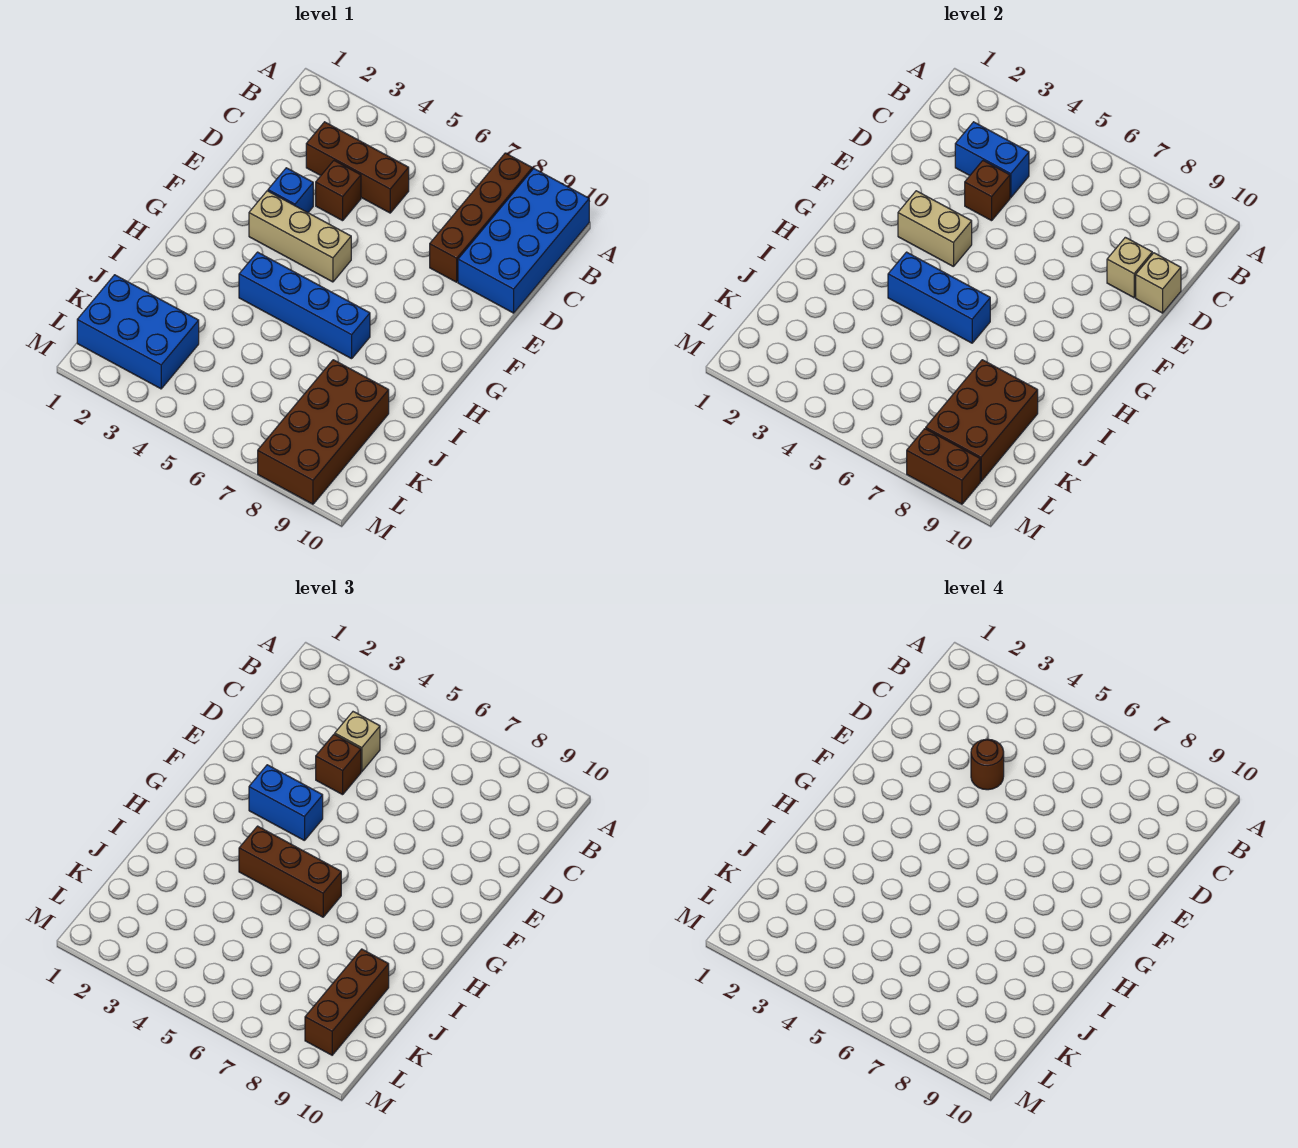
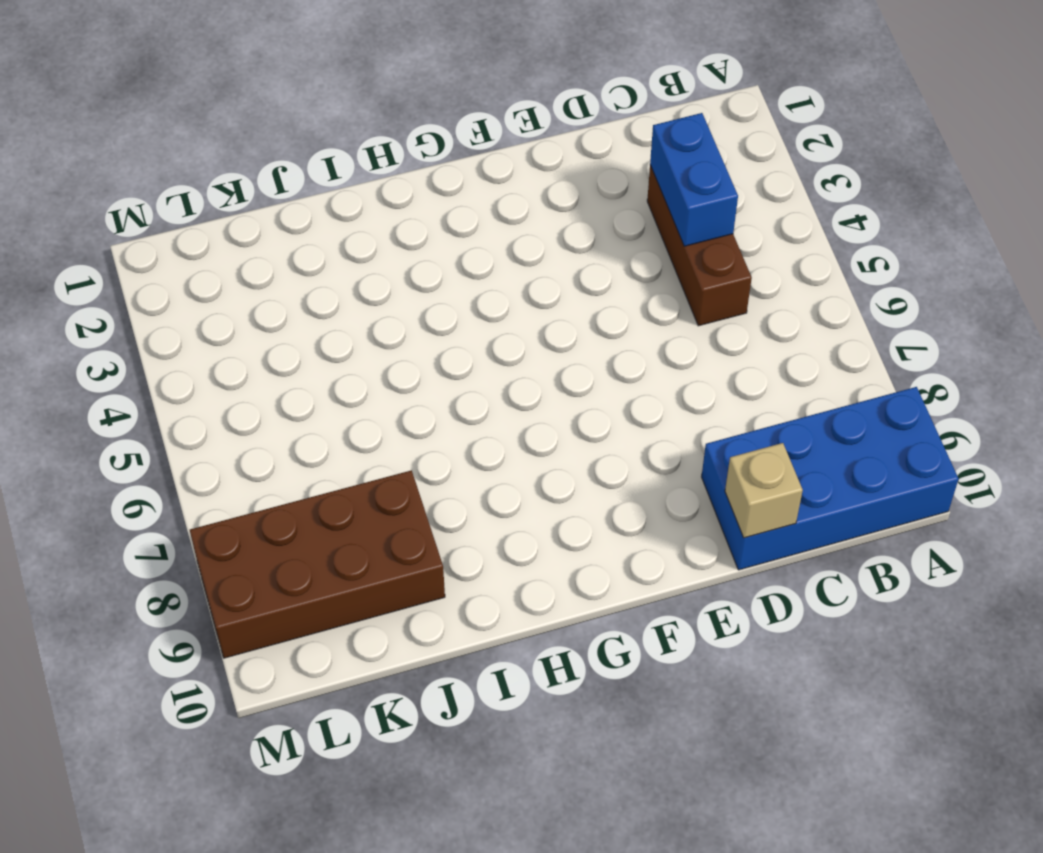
none -> brown 1x4 brick [430,153,532,282]
none -> brown 1x1 brick [316,161,361,221]
none -> blue 1x1 brick [268,168,313,213]

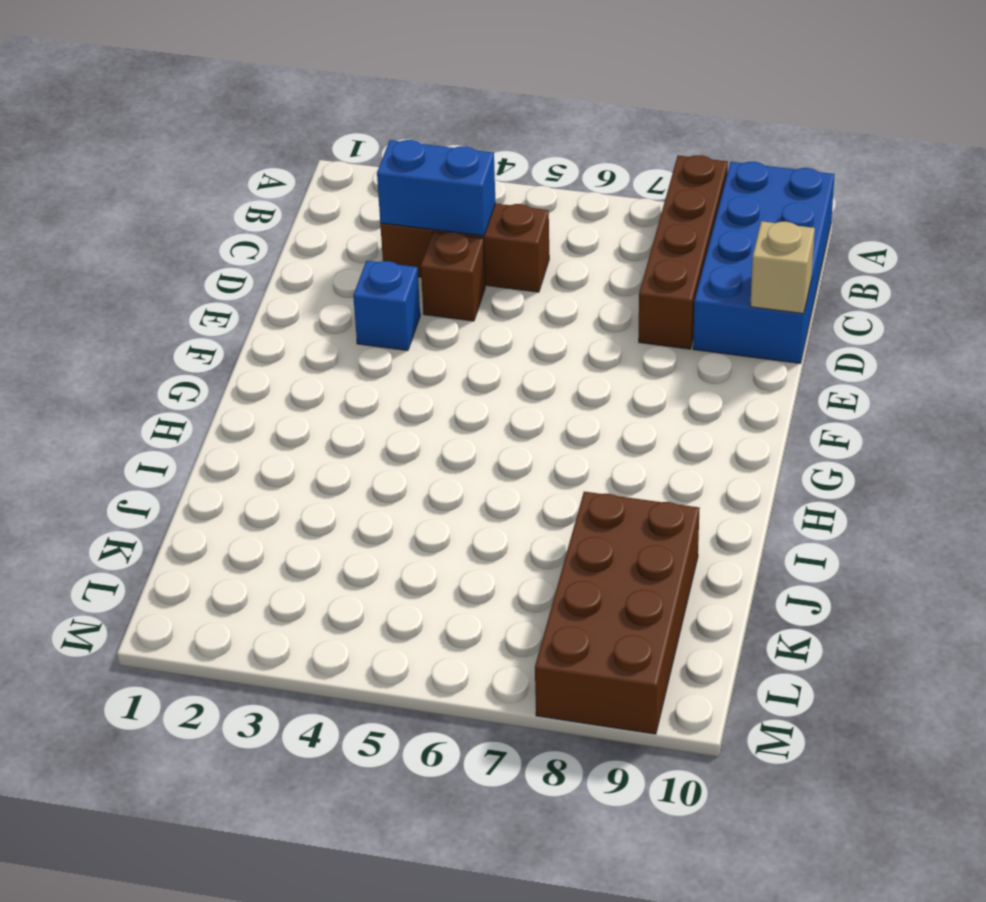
none -> tan 1x3 brick [249,191,351,282]
none -> blue 1x4 brick [239,252,370,359]
none -> blue 2x3 brick [77,275,199,389]

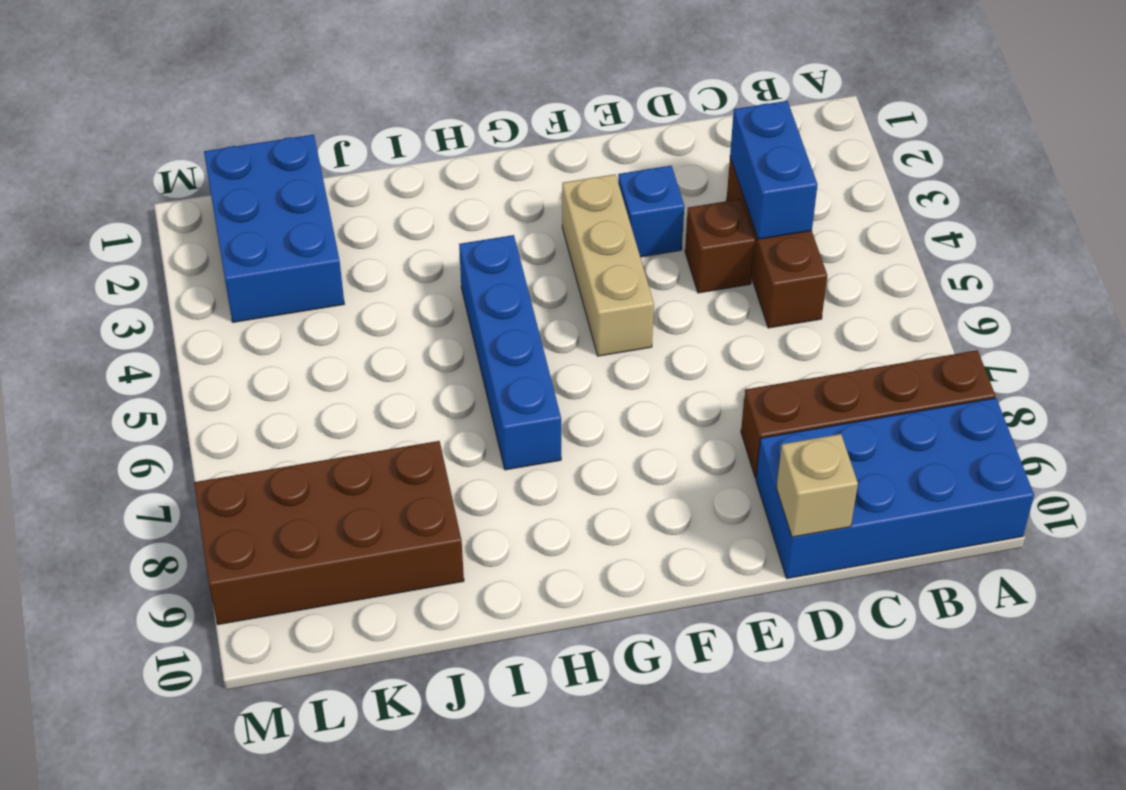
none -> brown 1x1 brick [965,161,1010,221]
none -> tan 1x1 brick [1107,237,1152,298]
none -> tan 1x2 brick [898,191,972,267]

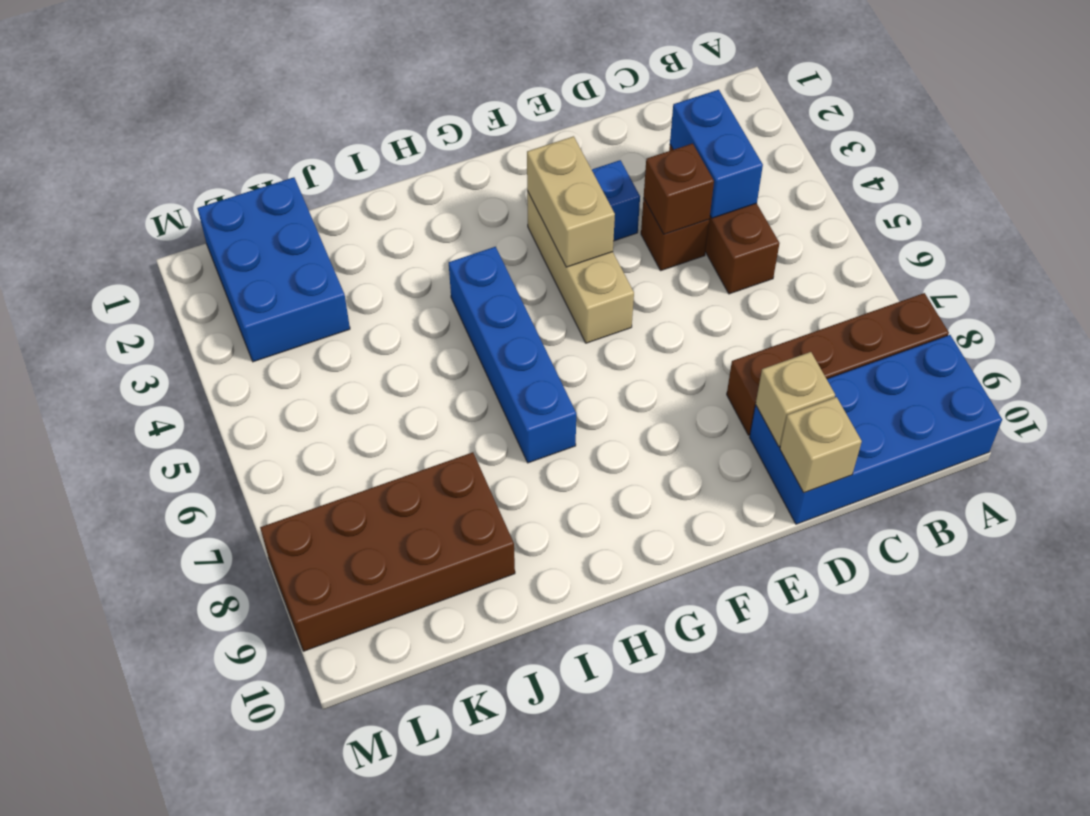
none -> blue 1x3 brick [888,252,990,343]
none -> brown 2x3 brick [926,360,1038,481]
none -> brown 1x2 brick [907,429,980,504]

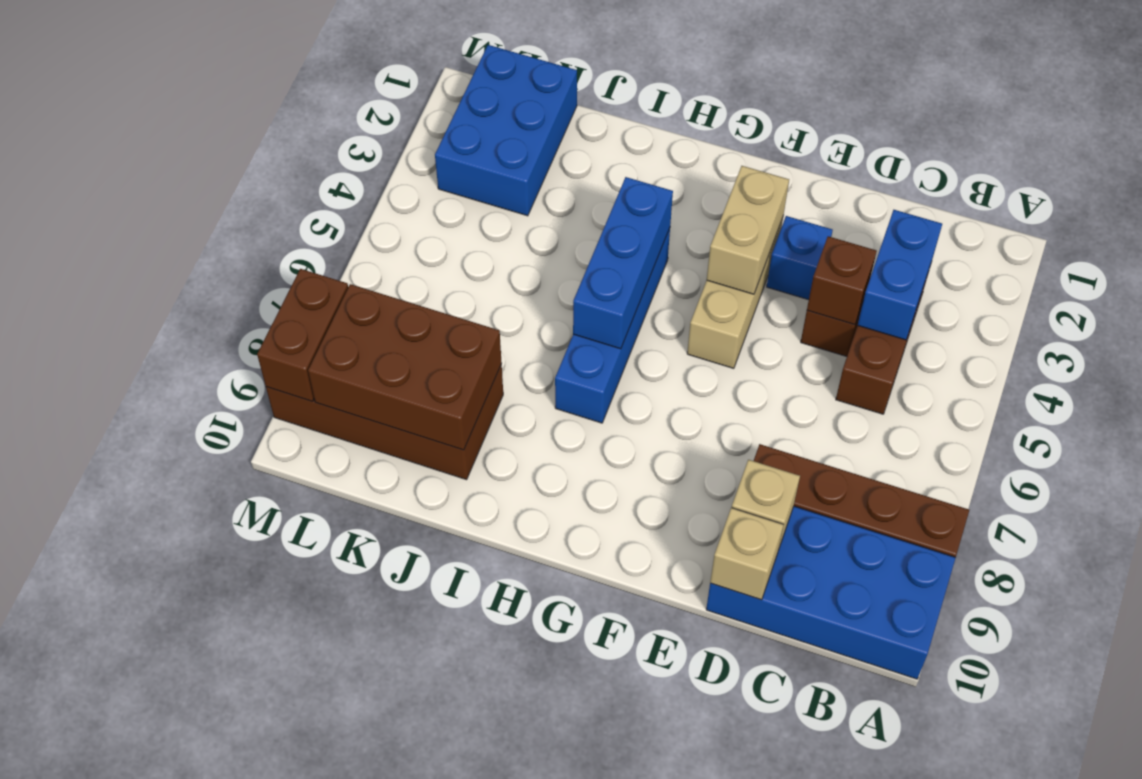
none -> tan 1x1 brick [335,712,380,772]
none -> brown 1x1 brick [316,734,361,795]
none -> blue 1x2 brick [249,765,323,841]

